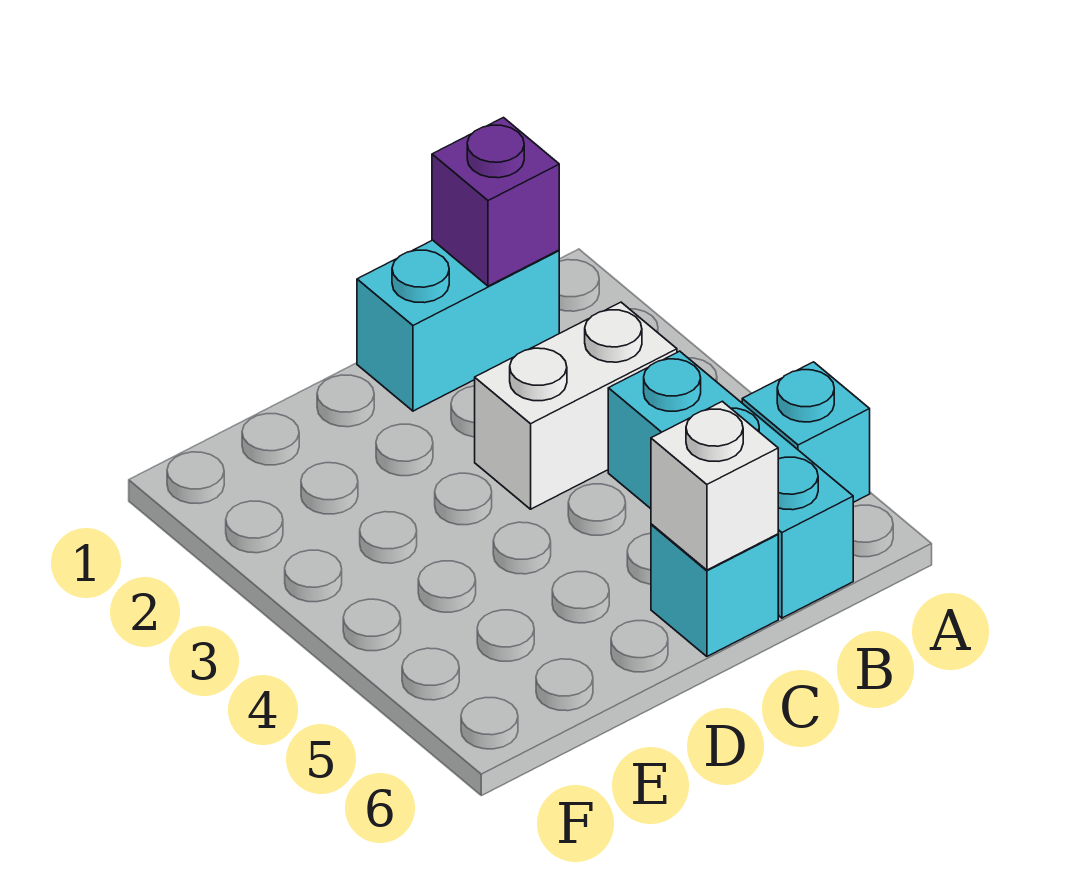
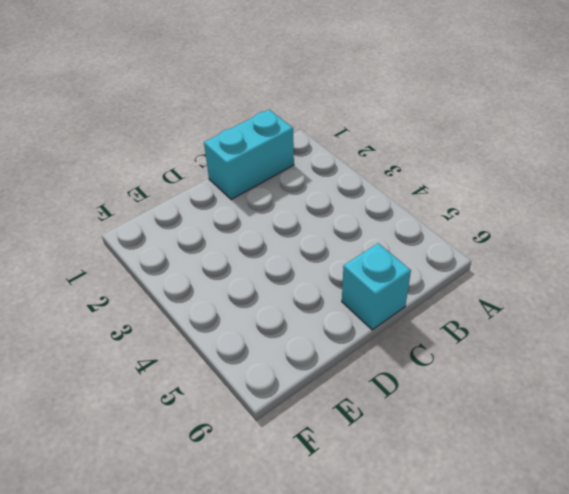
none -> cyan 1x1 brick [742,362,870,502]
none -> white 1x2 brick [475,302,677,509]

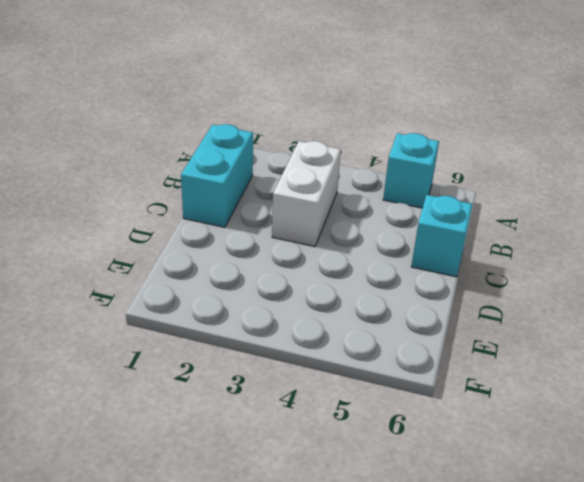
none -> cyan 1x3 brick [608,351,853,618]
none -> purple 1x1 brick [432,118,559,286]

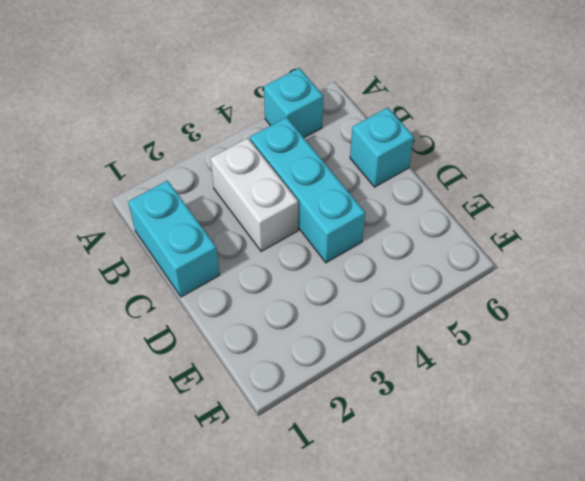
cyan 1x3 brick [250,117,365,263] -> cyan 1x3 brick turned to [608,351,853,618]
none -> purple 1x1 brick [432,118,559,286]
none -> white 1x1 brick [651,401,778,570]

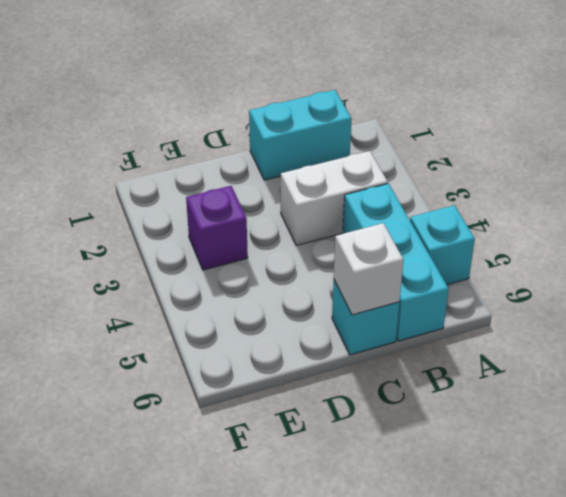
purple 1x1 brick [186,186,248,270] -> purple 1x1 brick moved to [432,118,559,286]

